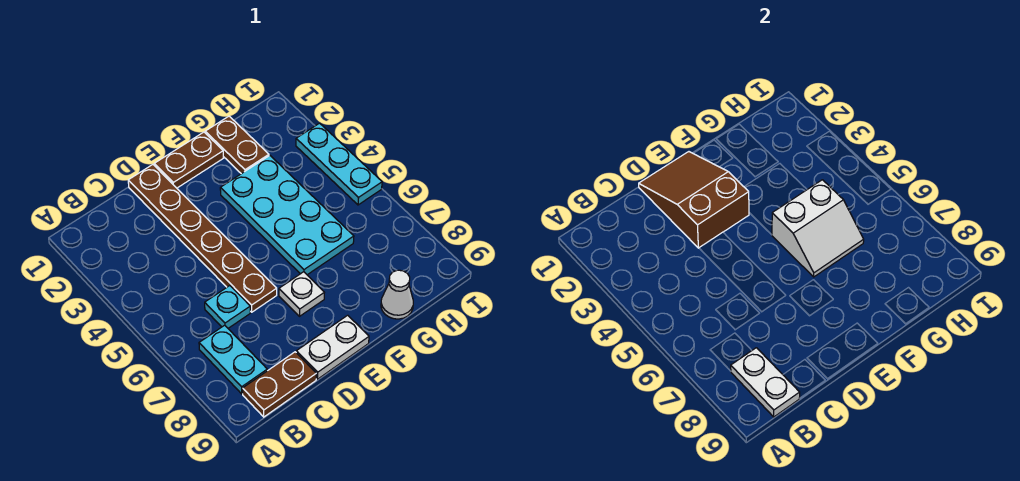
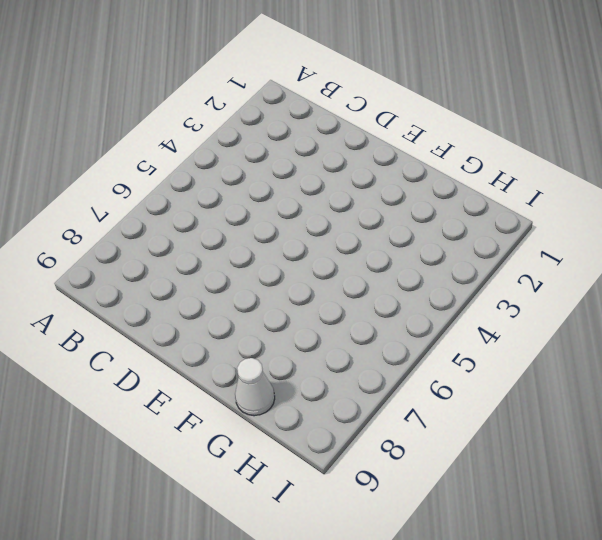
none -> cyan 1x2 plate [199,325,267,394]
none -> brown 1x2 plate [243,352,316,417]
none -> cyan 1x1 plate [205,286,250,328]

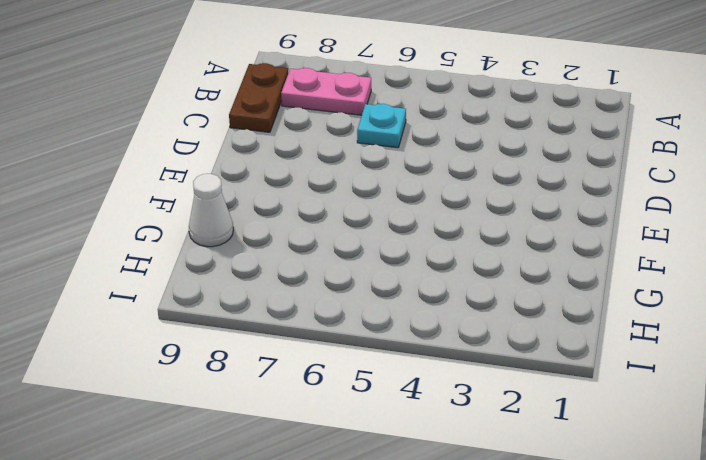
pink 1x2 plate [281,68,371,115] -> cyan 1x2 plate [199,325,267,394]
none -> brown 1x6 plate [128,165,277,312]
none -> white 1x2 plate [296,315,369,379]
none -> brown 1x2 plate [154,132,223,188]

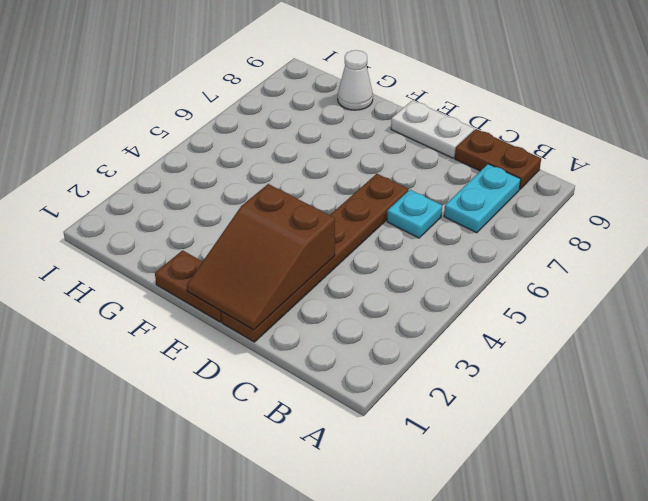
none -> white 1x1 plate [279,272,325,316]
none -> cyan 2x4 plate [220,156,354,275]
none -> brown 1x2 plate [205,116,269,174]

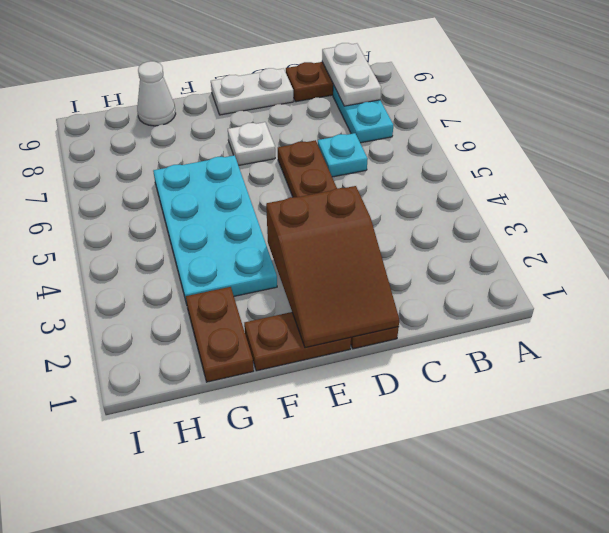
none -> cyan 1x3 plate [296,123,382,205]
none -> white 2x2 slope [772,180,864,277]

